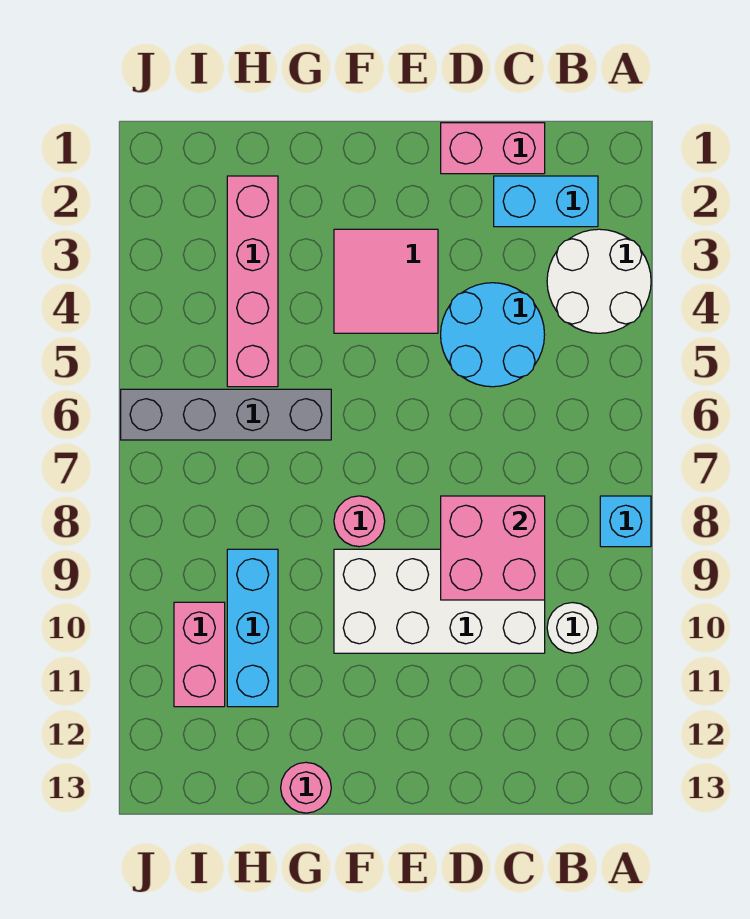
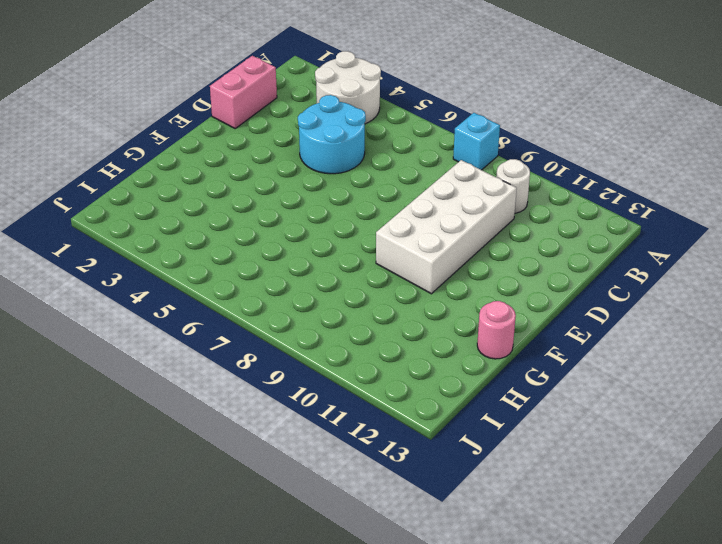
none -> cyan 1x2 brick [494,176,598,227]
none -> pink 2x2 tile [334,229,438,333]
none -> pink 1x1 round brick [334,496,385,547]

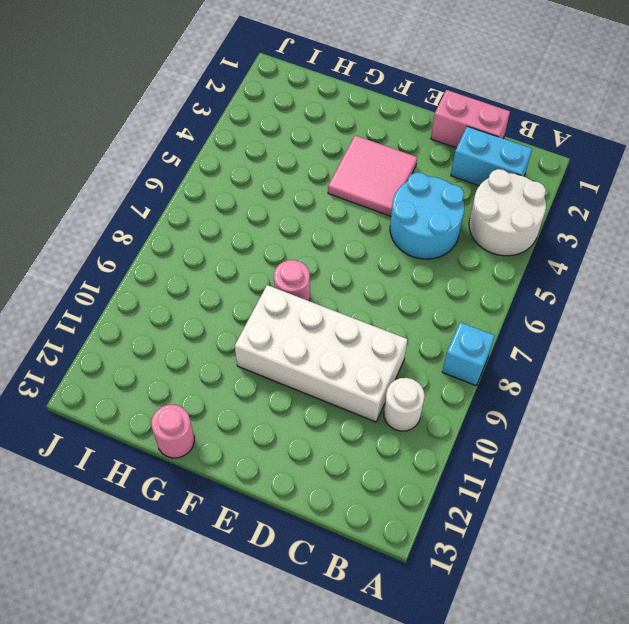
none -> grey 1x4 brick [121,389,331,440]
none -> pink 1x4 brick [227,176,278,387]
none -> cyan 1x3 brick [227,549,278,707]

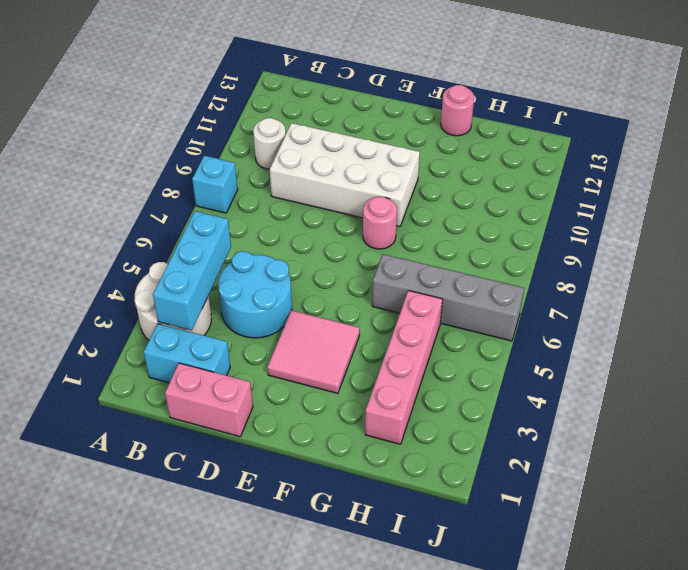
cyan 1x3 brick [153,211,231,330] -> cyan 1x3 brick moved to [227,549,278,707]
none -> pink 1x2 brick [174,602,225,707]
none -> pink 2x2 brick [441,496,545,600]

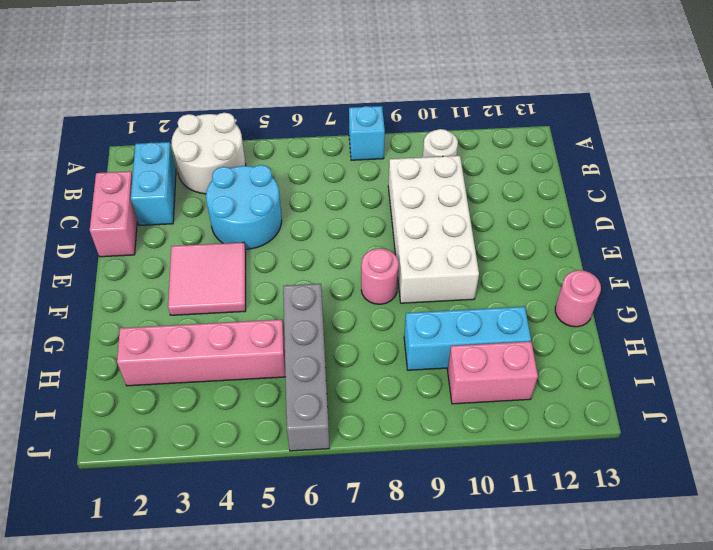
none -> pink 2x2 brick [441,496,545,600]

